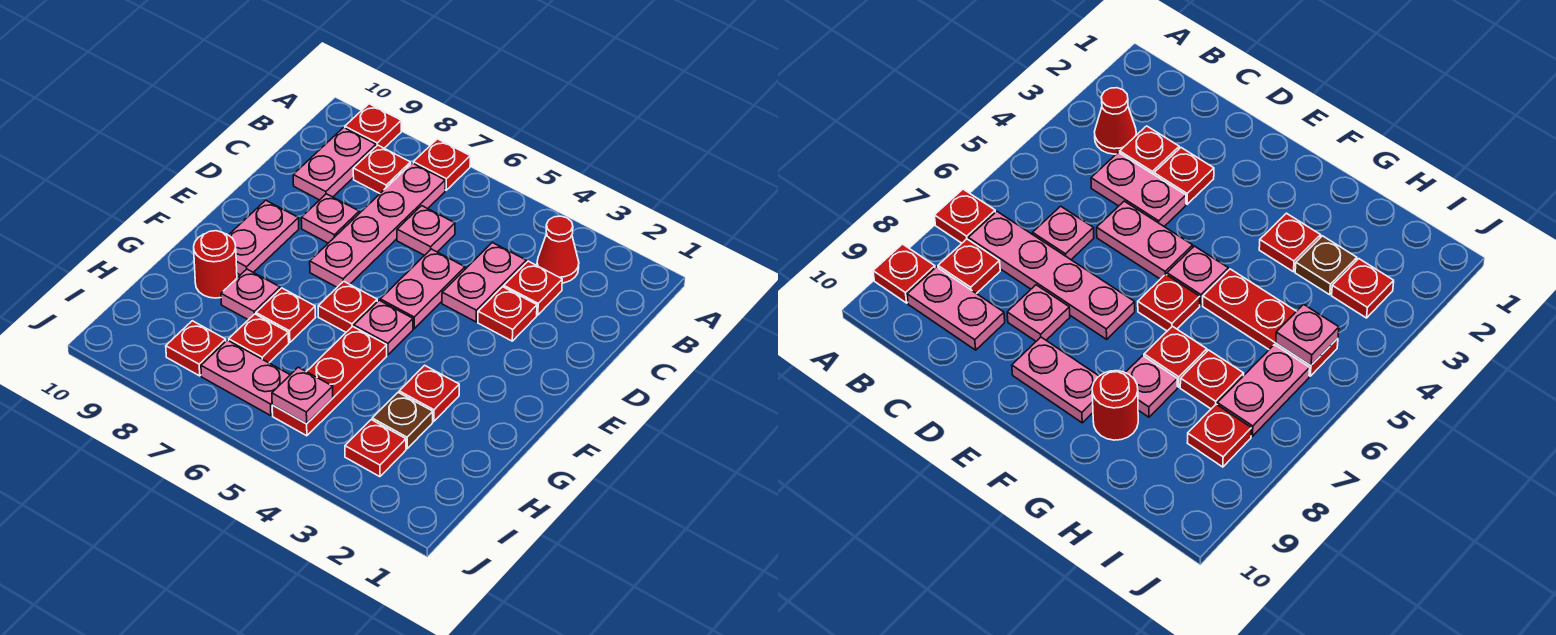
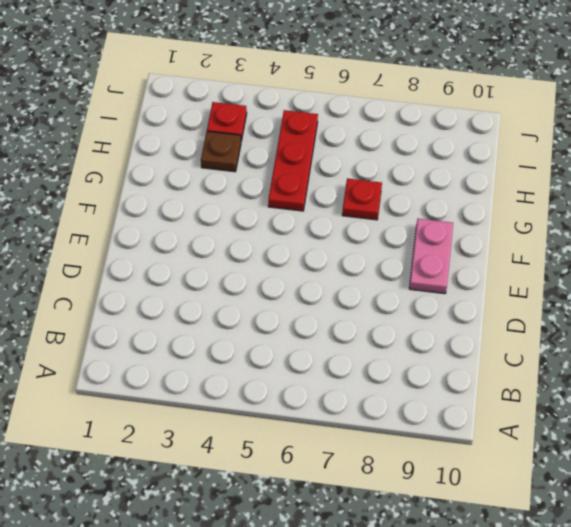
none -> red 1x1 plate [413,139,470,190]
none -> red 1x1 plate [345,104,401,148]
none -> red 1x1 cone [537,216,579,283]

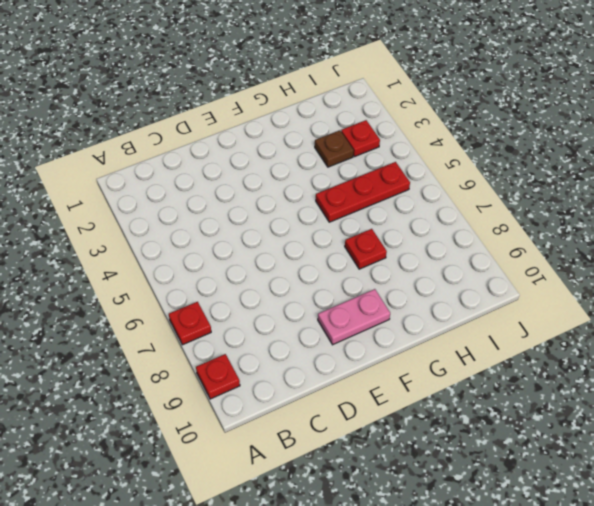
none -> red 1x1 cone [537,216,579,283]
none -> pink 1x4 plate [310,163,445,287]
none -> red 1x1 plate [353,145,411,193]

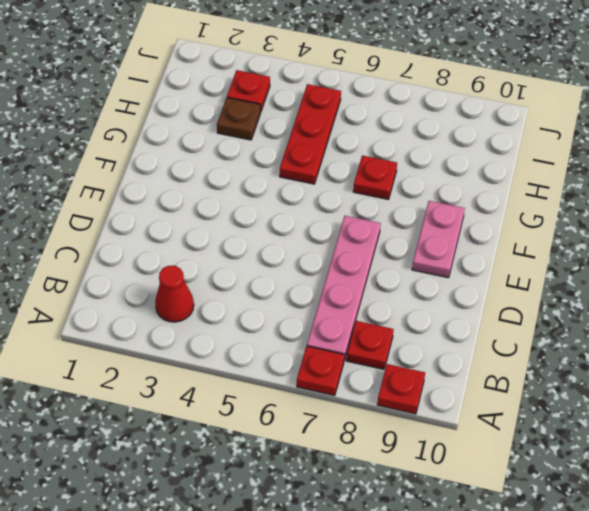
none -> pink 1x2 plate [293,128,376,200]
none -> red 1x1 plate [504,261,562,315]
none -> pink 1x2 plate [442,242,526,322]

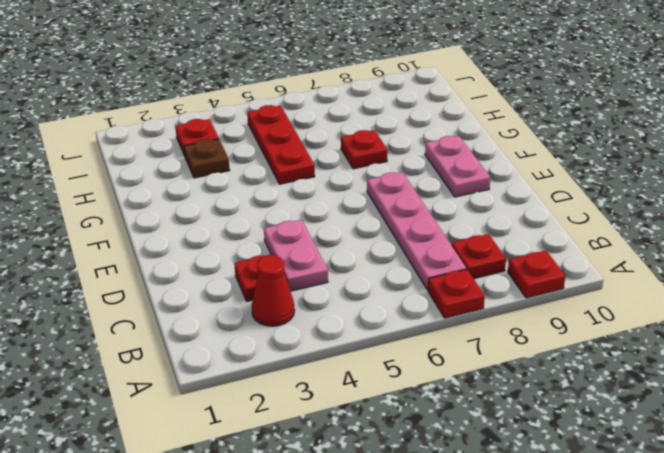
none -> pink 1x2 plate [293,128,376,200]
none -> pink 1x1 plate [397,206,455,255]
none -> red 1x1 plate [478,287,537,341]

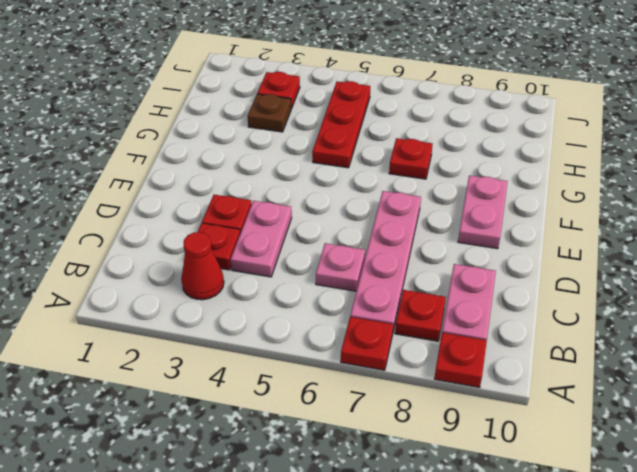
none -> pink 1x2 plate [380,249,465,329]
none -> pink 1x1 plate [301,194,359,243]
none -> pink 1x1 plate [354,300,413,355]

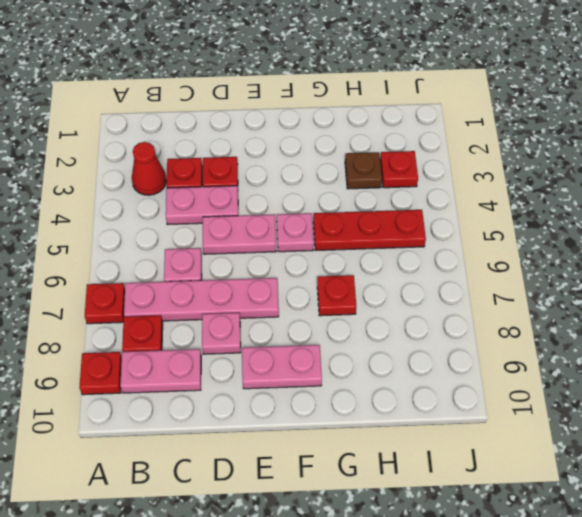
none -> red 1x1 plate [318,281,377,332]
none -> red 1x1 plate [399,365,459,421]
none -> pink 1x1 plate [221,269,280,320]

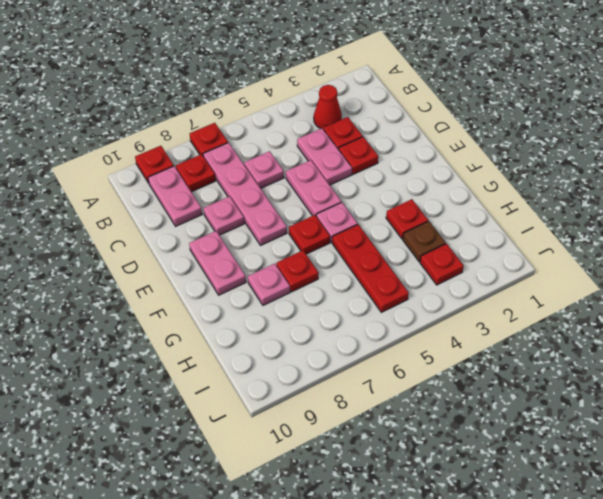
none -> red 1x1 round brick [194,231,237,298]
none -> red 1x1 plate [229,314,289,363]
none -> pink 1x2 plate [201,340,290,416]

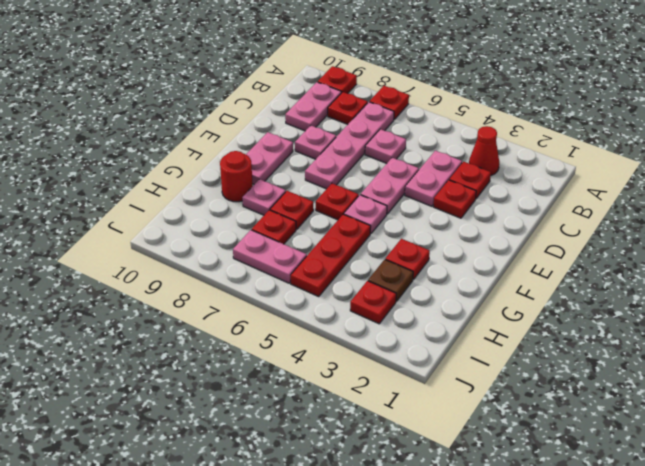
none -> red 1x1 plate [166,321,226,376]
none -> pink 1x1 plate [272,367,333,424]

